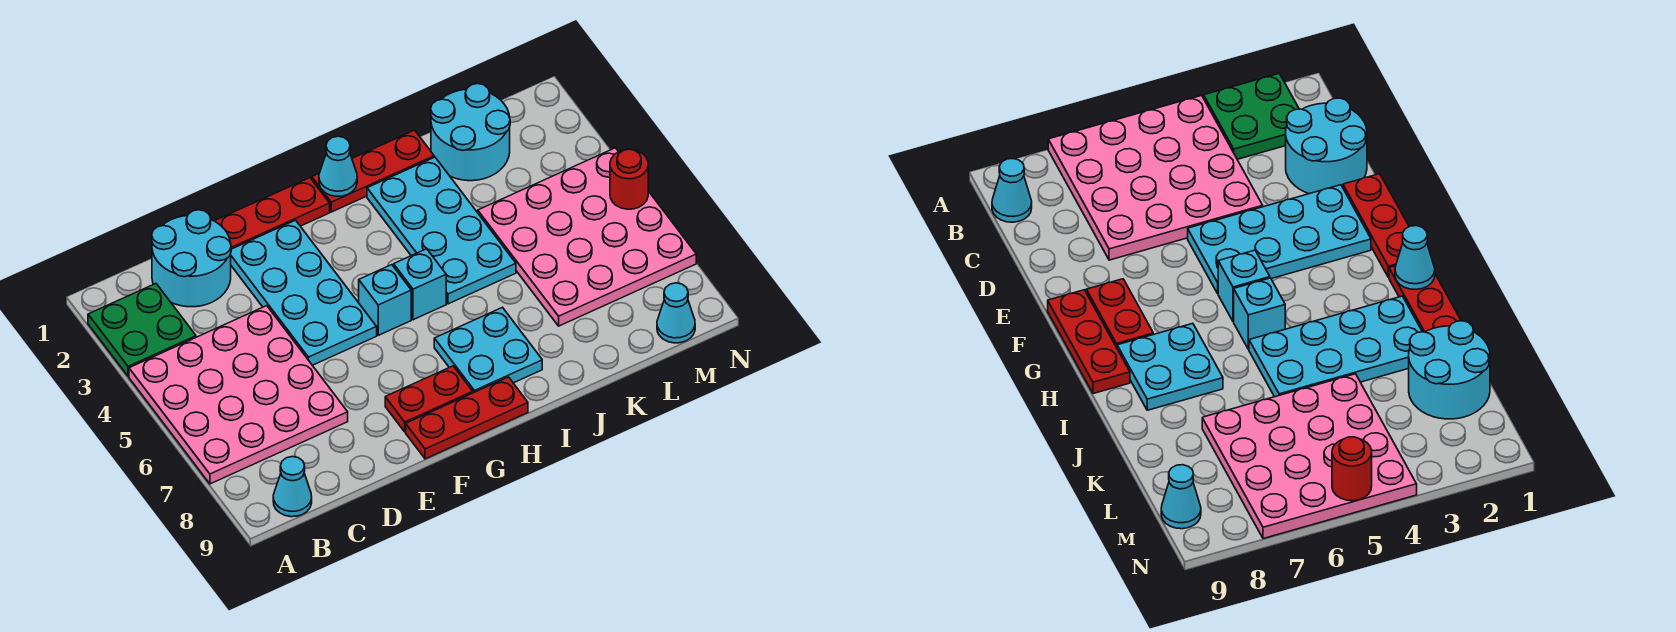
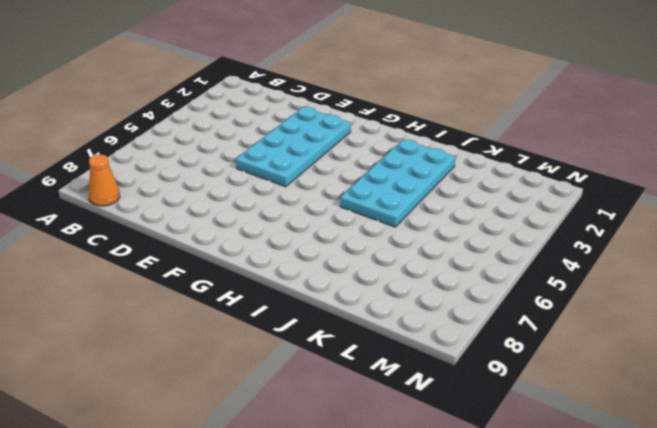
orange 1x1 cone [88,155,120,206] -> cyan 1x1 cone [273,457,312,517]
none -> green 2x2 plate [88,284,196,376]
none -> pink 4x4 plate [129,306,348,484]
none -> cyan 2x2 round brick [152,210,231,307]

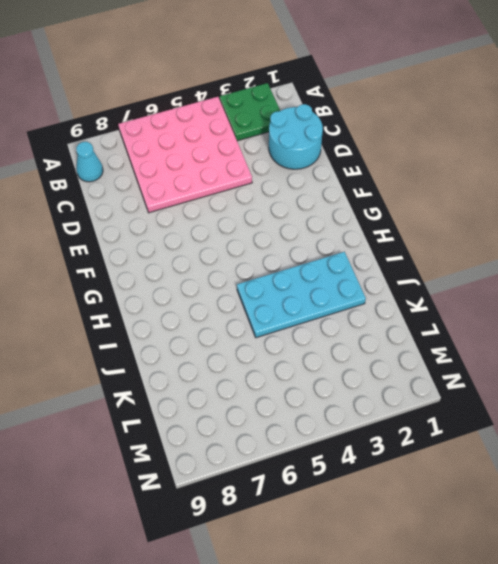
none -> red 1x3 plate [215,178,330,249]
none -> cyan 2x4 plate [231,220,377,365]
none -> red 1x2 plate [385,366,473,432]

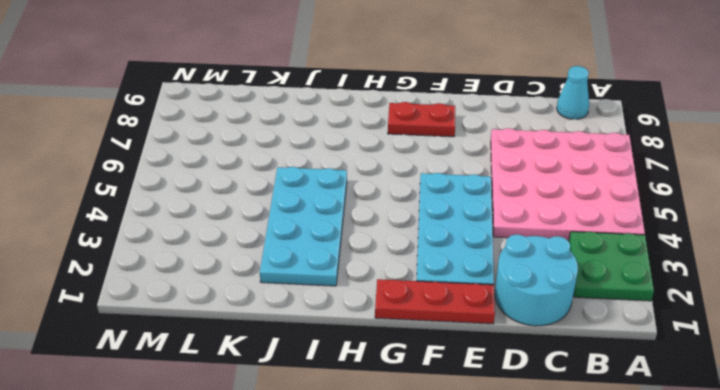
none -> red 1x3 plate [406,377,528,459]
none -> cyan 1x1 brick [359,265,411,335]
none -> red 1x3 plate [312,130,434,212]

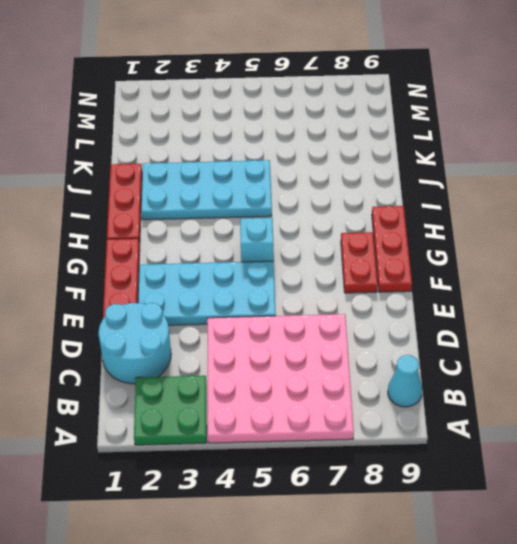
none -> cyan 1x1 brick [394,249,446,320]
none -> cyan 2x2 plate [434,307,542,393]
none -> cyan 2x2 round brick [431,84,510,181]

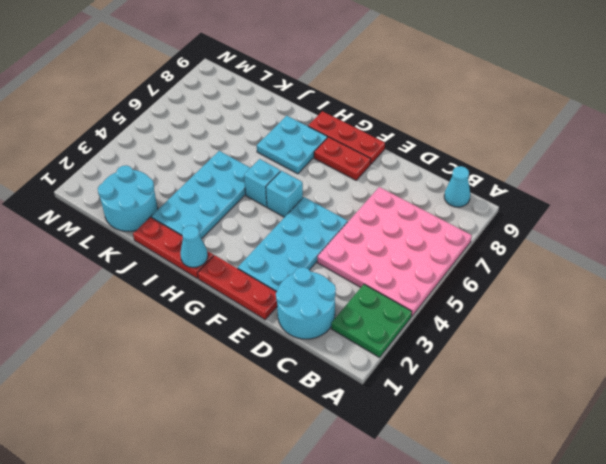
none -> pink 4x4 plate [478,148,696,326]
none -> cyan 1x1 cone [657,283,695,343]
none -> red 1x1 round brick [610,149,648,209]

